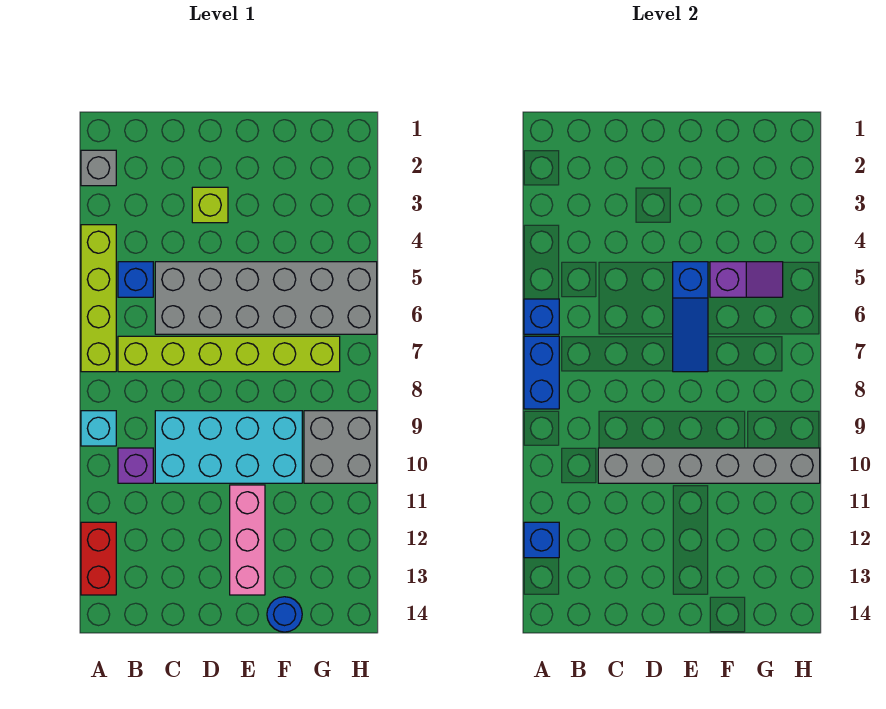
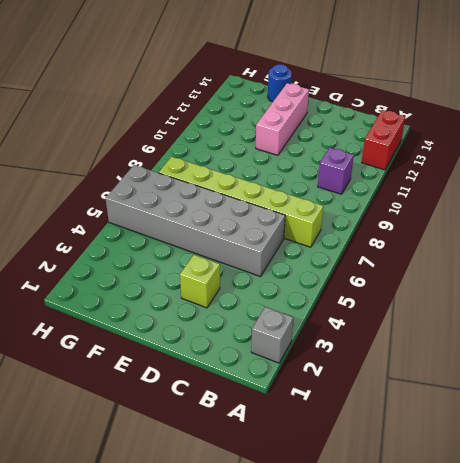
none -> lime 1x4 brick [81,225,116,372]
none -> cyan 1x1 brick [81,411,116,446]
none -> blue 1x1 brick [118,262,153,297]

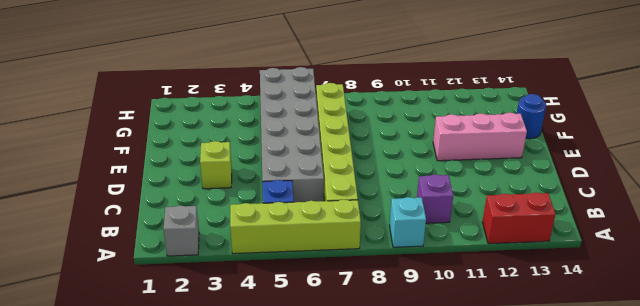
none -> cyan 2x4 brick [155,411,302,483]
none -> grey 2x2 brick [304,411,377,483]
none -> blue 1x1 brick [524,299,559,334]

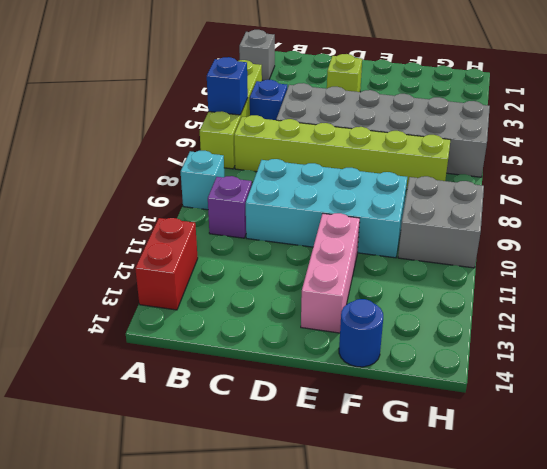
none -> blue 1x2 brick [524,336,559,409]
none -> blue 1x1 brick [524,522,559,558]
none -> grey 1x6 brick [598,448,820,483]

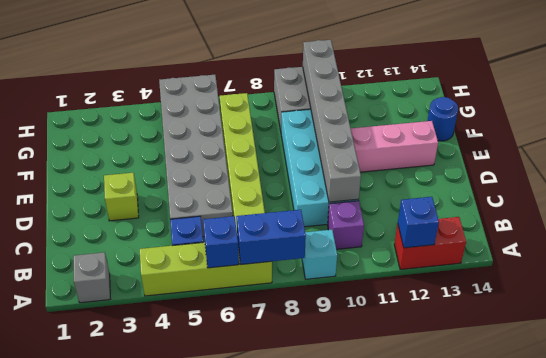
none -> blue 1x3 slope [673,262,708,372]
none -> purple 1x2 slope [710,262,783,297]

